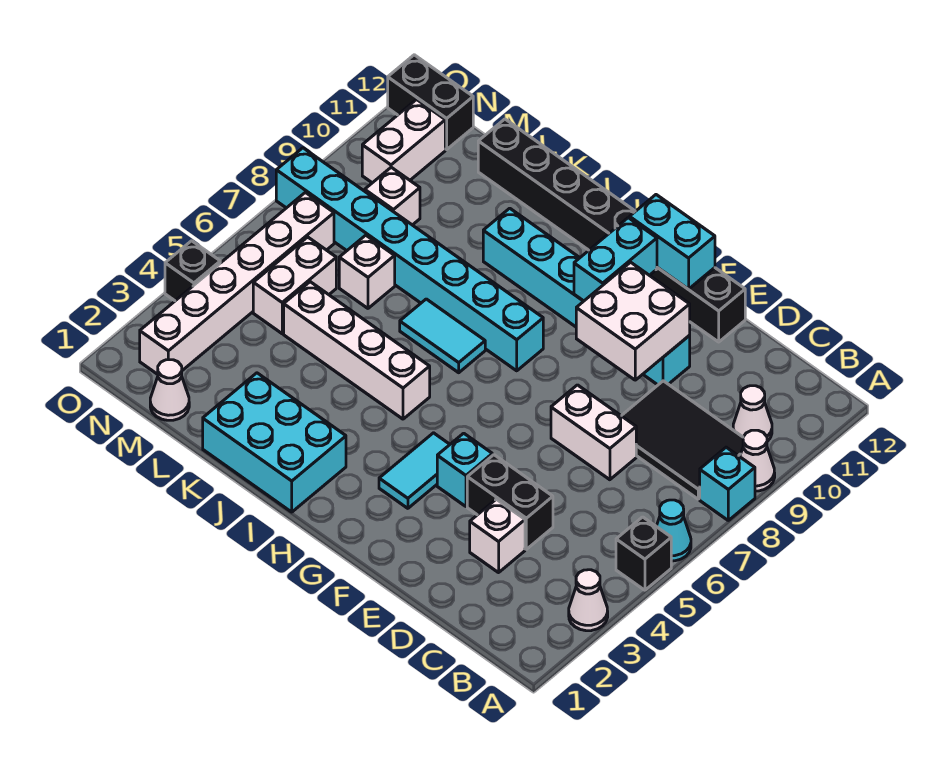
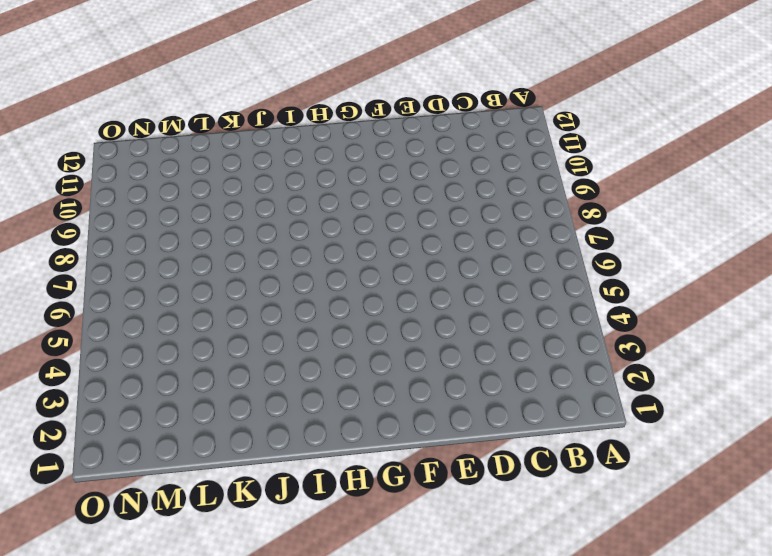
none -> white 1x1 cone [569,570,608,631]
none -> black 1x1 brick [616,517,671,590]
none -> cyan 1x1 cone [656,500,691,561]

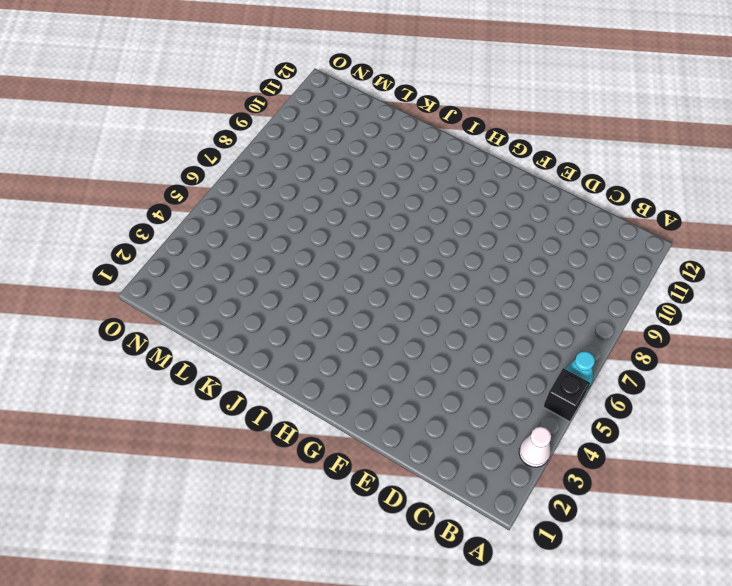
none -> cyan 1x1 brick [700,447,755,520]
none -> white 1x1 cone [740,430,775,491]
none -> black 2x3 tile [622,381,743,499]

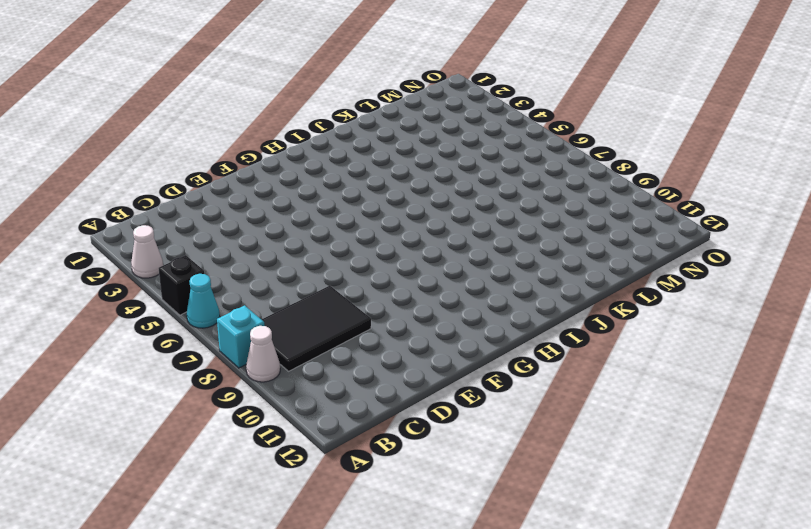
none -> white 1x1 cone [733,386,772,441]
none -> white 1x1 brick [470,499,525,573]
none -> black 1x2 brick [467,455,553,549]

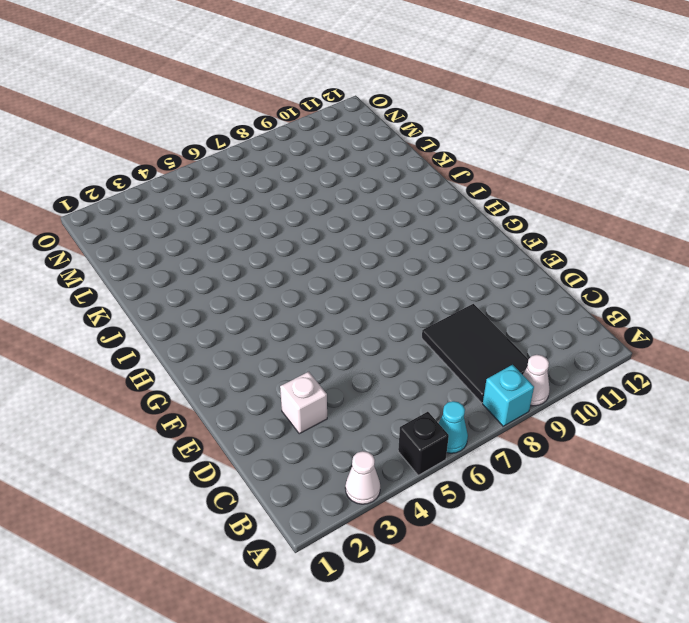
none -> white 1x1 cone [733,386,772,441]
none -> black 1x2 brick [467,455,553,549]
none -> white 1x2 brick [551,385,636,480]

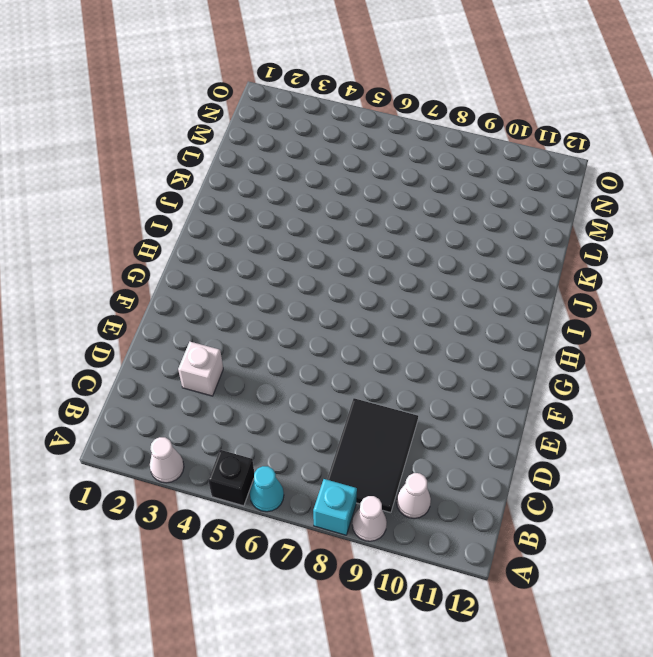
none -> black 1x2 brick [467,455,553,549]
none -> white 1x2 brick [551,385,636,480]
none -> cyan 1x6 brick [483,208,690,385]

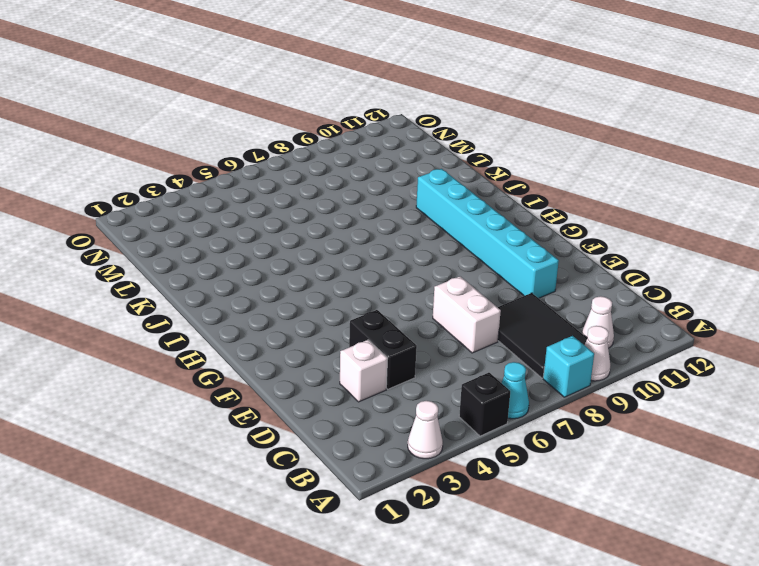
none -> black 1x8 brick [478,119,745,342]
none -> cyan 1x1 brick [437,433,492,506]
none -> cyan 1x2 tile [379,433,450,508]

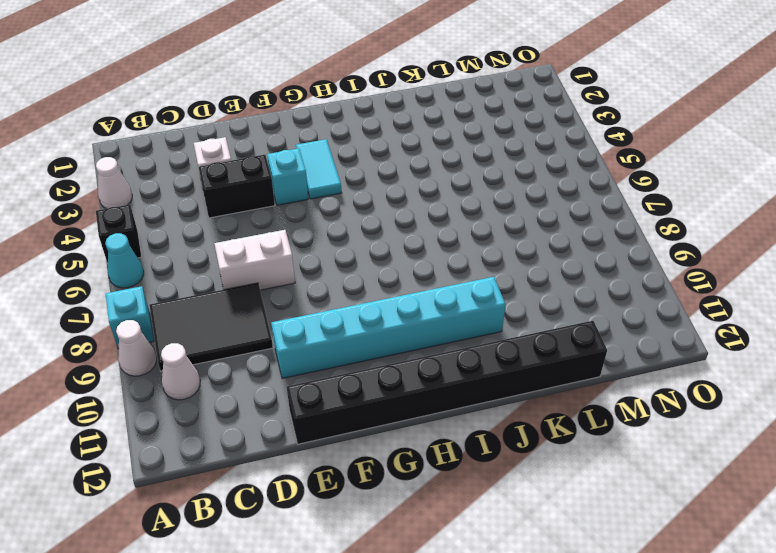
none -> cyan 1x8 brick [276,148,543,371]
none -> cyan 2x3 brick [203,373,346,512]
none -> white 1x4 brick [284,282,430,419]

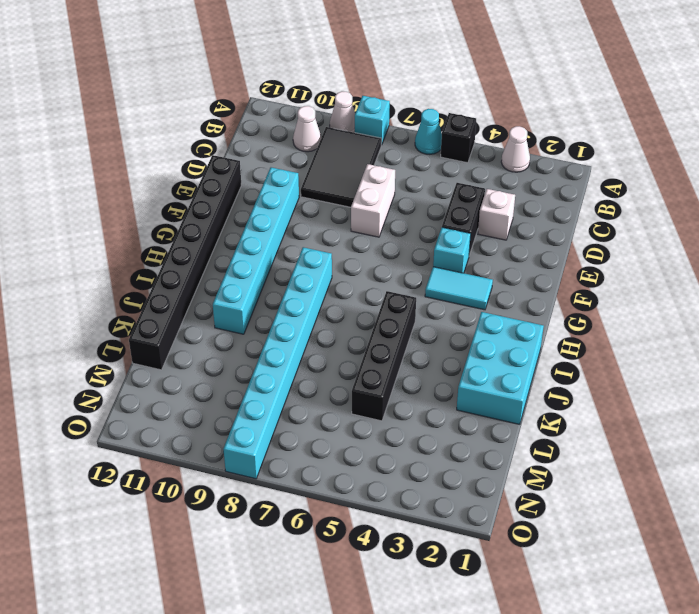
black 1x4 brick [352,291,416,421] -> white 1x4 brick [284,282,430,419]
none -> cyan 1x2 tile [400,299,485,373]
none -> white 1x1 brick [339,235,395,308]
none -> white 1x1 cone [150,360,189,420]

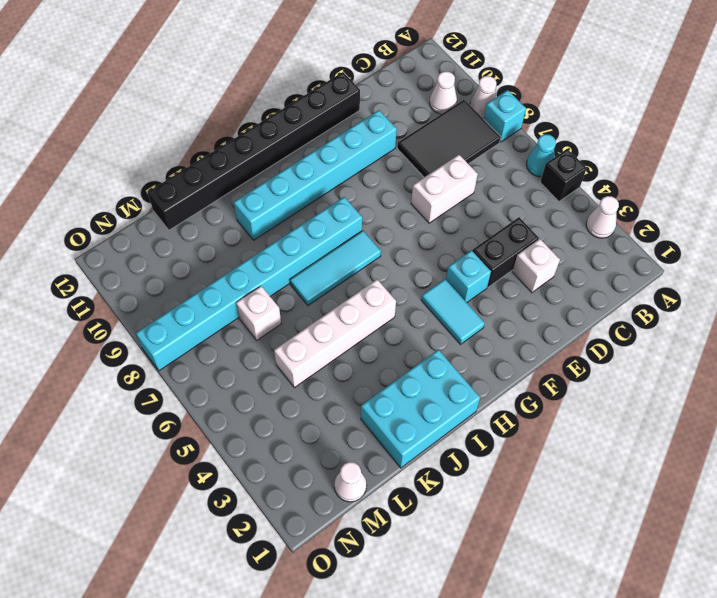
cyan 1x3 tile [290,231,381,306] -> cyan 1x2 tile [400,299,485,373]
none -> white 1x2 brick [253,237,336,334]
none -> white 1x1 brick [365,167,420,225]
none -> white 1x6 brick [140,192,334,374]

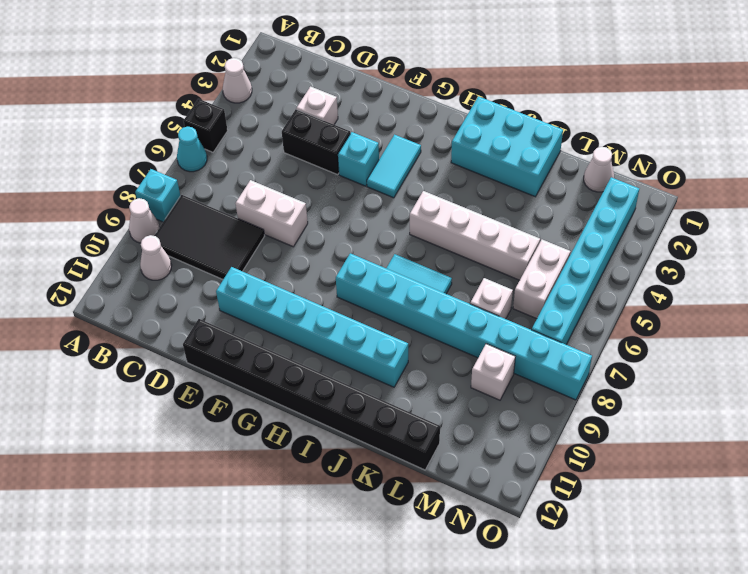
cyan 1x6 brick [532,177,639,344] -> white 1x6 brick [140,192,334,374]
none -> white 1x2 brick [362,99,445,183]
none -> black 1x2 brick [388,55,473,149]
none -> black 1x1 brick [165,241,220,301]

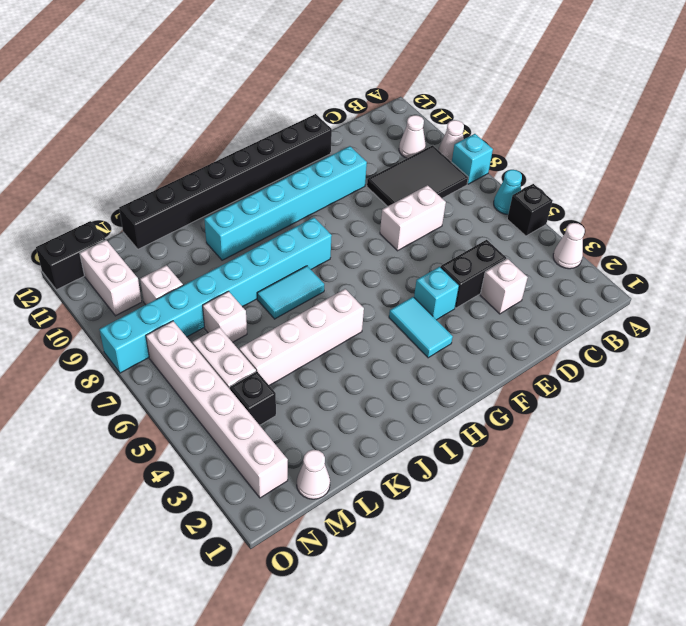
black 1x1 brick [230,371,276,425] -> black 1x1 brick moved to [165,241,220,301]
none -> cyan 2x3 brick [203,373,346,512]
none -> white 2x2 brick [576,262,690,380]
none -> cyan 1x2 brick [630,195,715,289]

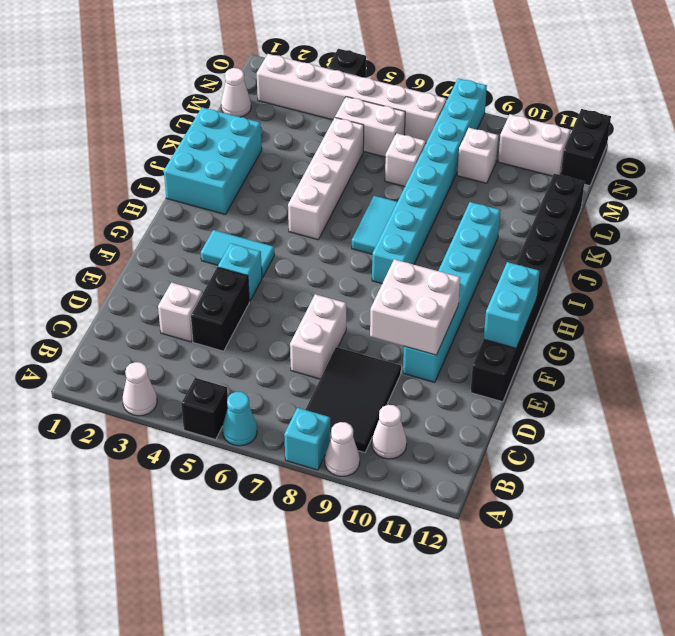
none -> cyan 1x2 brick [574,218,657,301]

